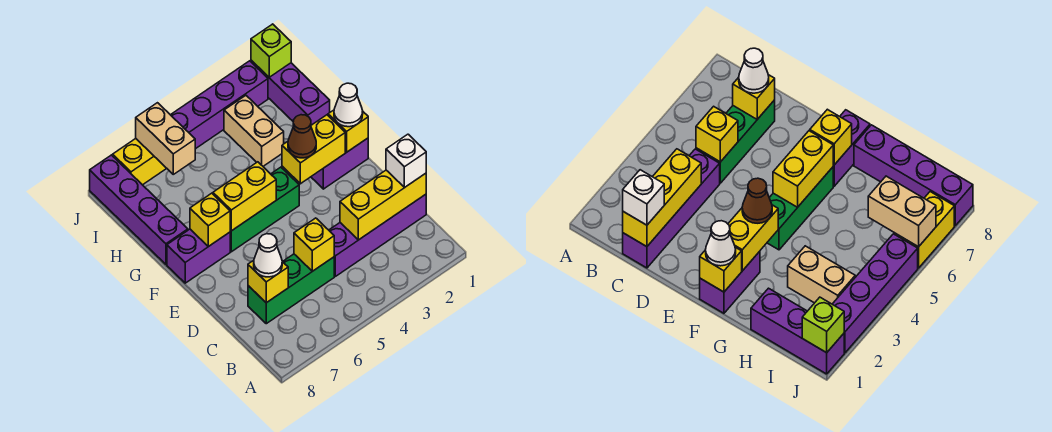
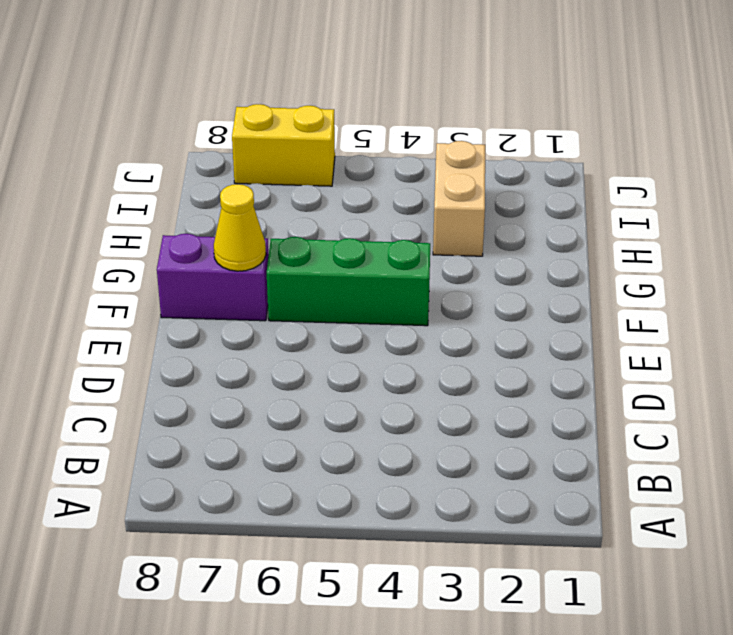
yellow 1x1 cone [214,184,266,271] -> yellow 1x1 brick [190,193,230,247]
none -> purple 1x4 brick [329,194,426,276]
none -> green 1x3 brick [248,254,334,324]
none -> purple 1x2 brick [311,138,368,189]

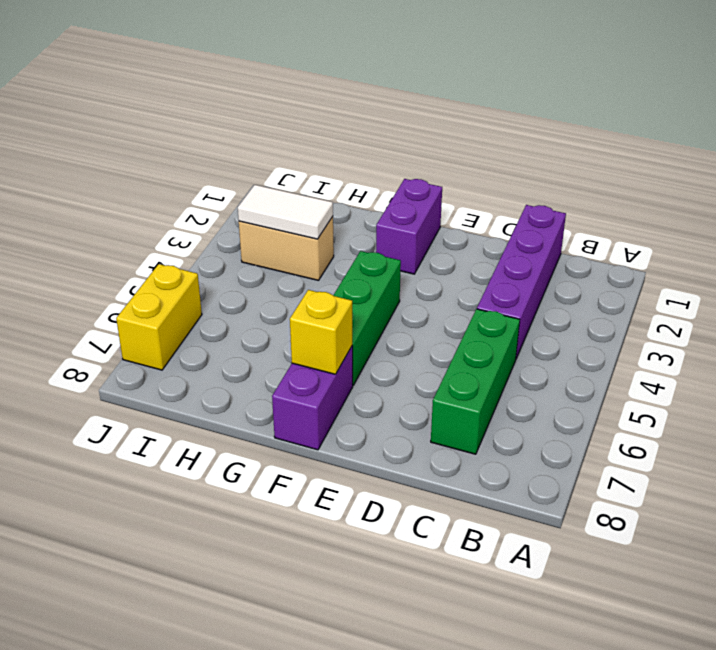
white 1x2 tile [238,185,333,239] -> none
none -> purple 1x4 brick [90,155,188,264]
none -> purple 1x3 brick [251,60,330,125]
none -> purple 1x4 brick [171,61,268,149]

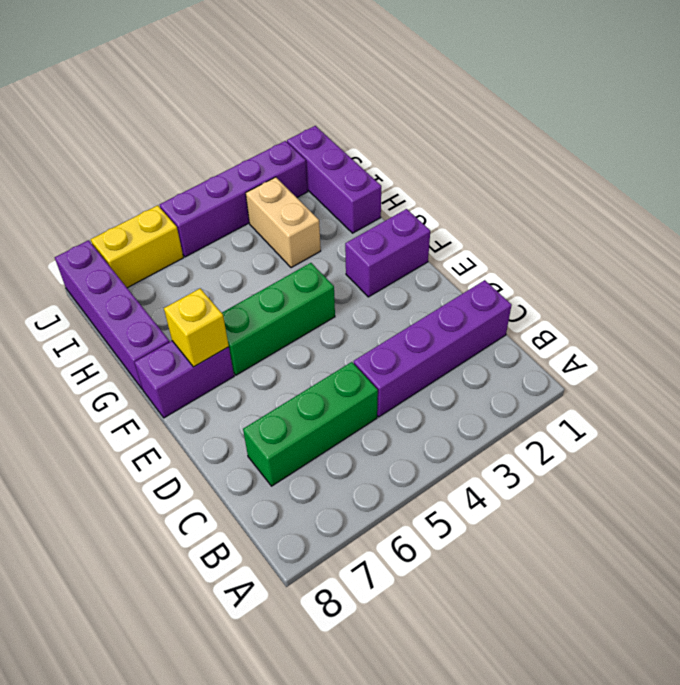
none -> yellow 1x3 brick [340,170,426,240]
none -> yellow 1x1 brick [294,218,334,271]
none -> yellow 1x1 brick [248,260,288,303]

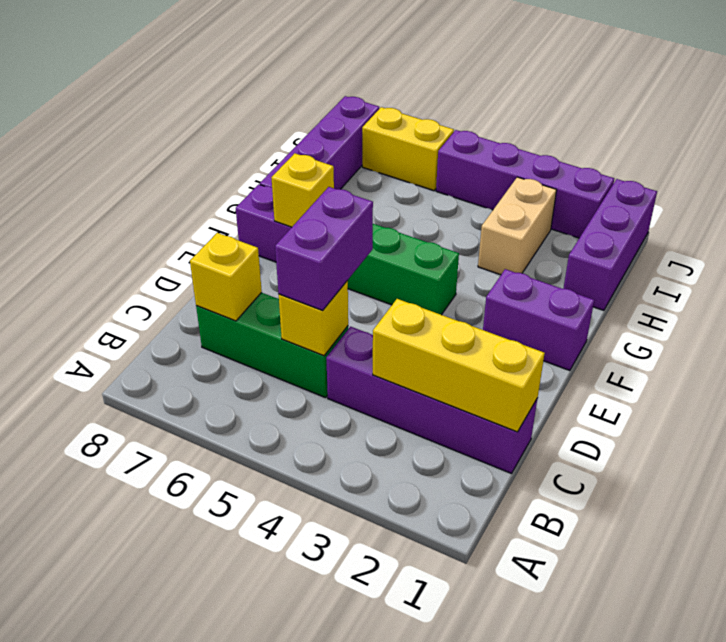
purple 1x2 brick [275,187,373,310] -> none
none -> yellow 1x1 brick [328,110,368,152]
none -> yellow 1x2 brick [282,115,345,184]
none -> yellow 1x2 brick [213,162,276,231]

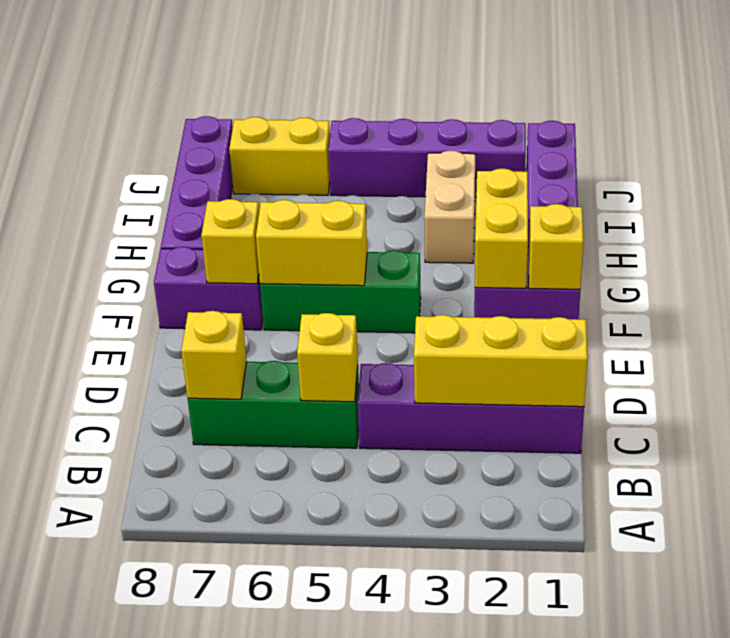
yellow 1x2 brick [475,168,528,288] -> yellow 1x2 brick turned to [282,115,345,184]
none -> tan 1x2 brick [136,103,195,174]
none -> lime 1x1 brick [251,24,291,77]
none -> white 1x1 brick [386,134,426,187]

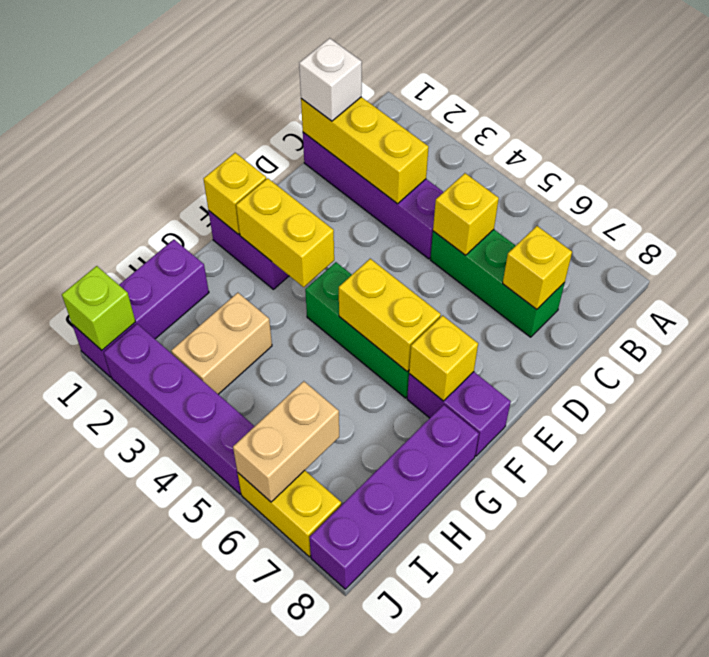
none -> white 1x1 cone [254,234,282,277]
none -> white 1x1 cone [334,83,363,127]
none -> brown 1x1 cone [288,115,316,158]

